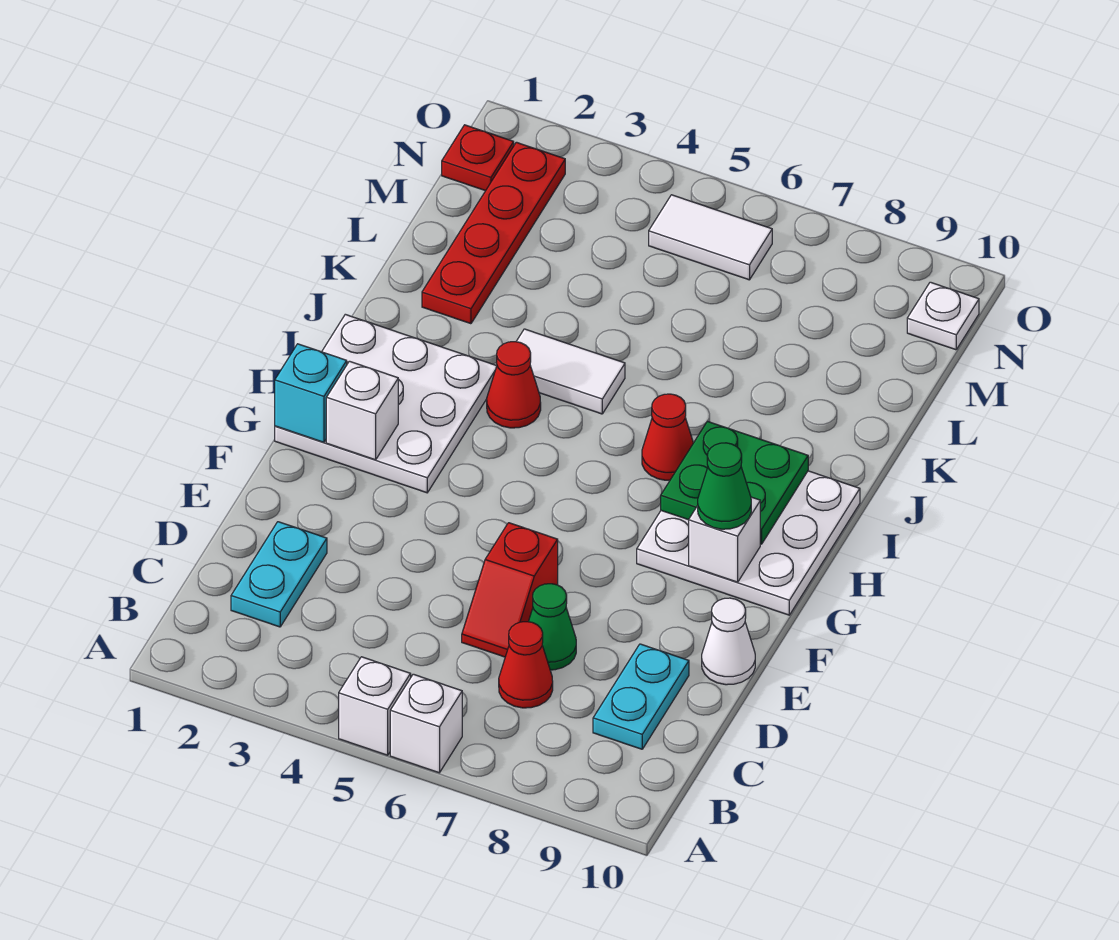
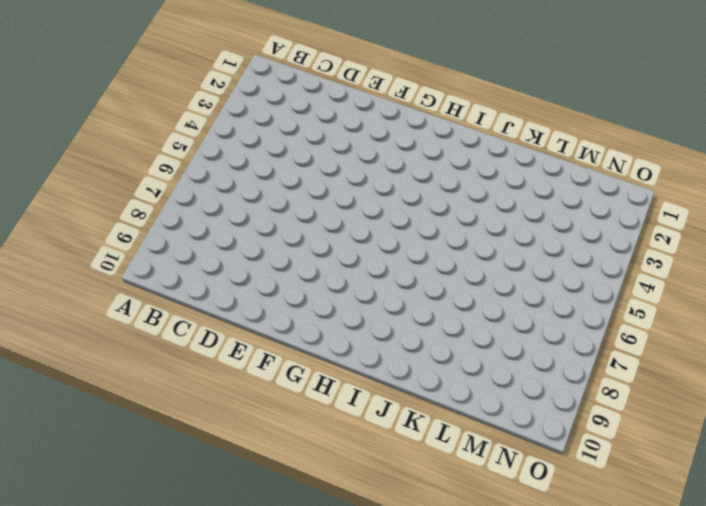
none -> white 1x1 brick [339,657,411,755]
none -> white 1x1 brick [390,674,462,773]
none -> cyan 1x2 plate [231,522,327,627]

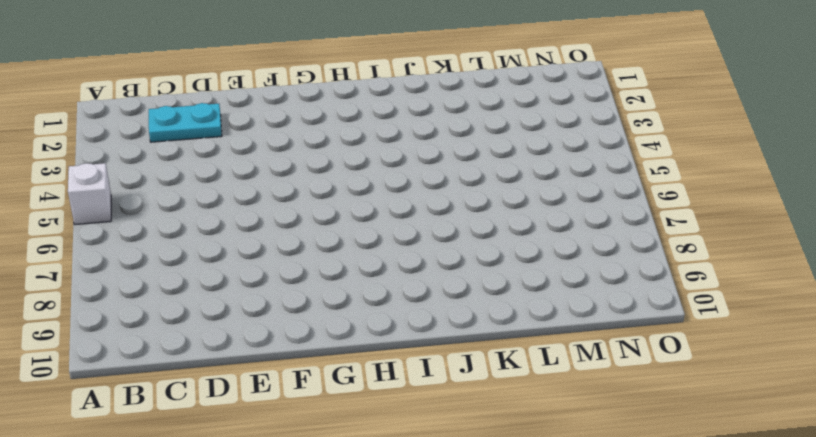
none -> white 1x1 brick [390,674,462,773]
none -> red 1x1 cone [499,622,553,708]
none -> cyan 1x2 plate [593,644,689,749]

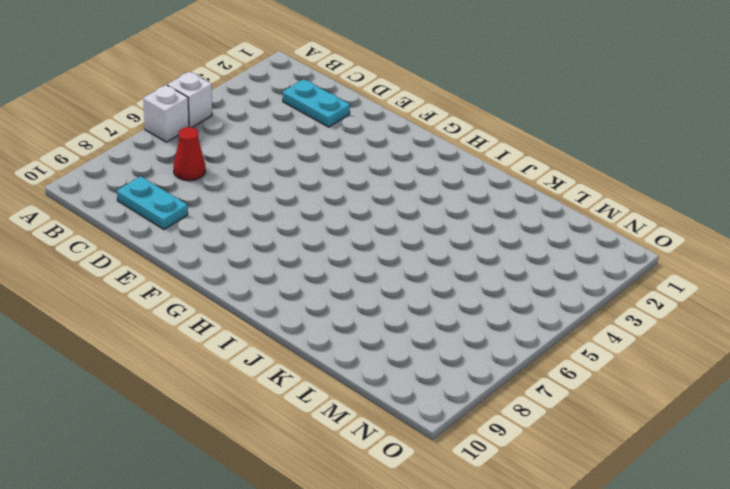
none -> red 1x2 slope [462,523,558,657]
none -> green 1x1 cone [528,584,576,670]
none -> white 1x1 cone [702,598,755,685]

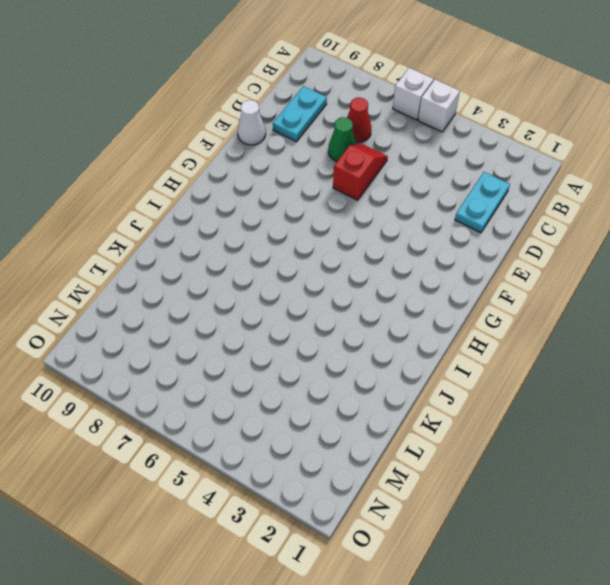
none -> white 3x3 plate [275,314,497,493]
none -> white 3x3 plate [637,471,860,615]
none -> red 1x1 cone [487,342,541,428]

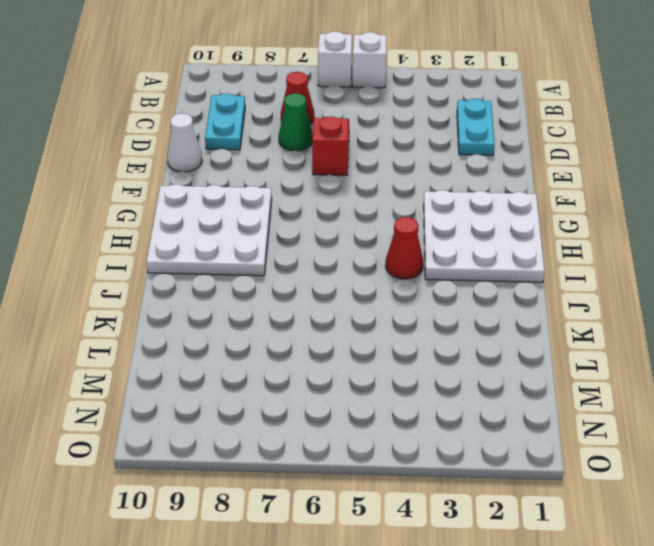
none -> red 1x1 cone [642,394,693,480]
none -> white 1x2 tile [516,329,625,414]
none -> red 1x4 plate [422,142,565,324]

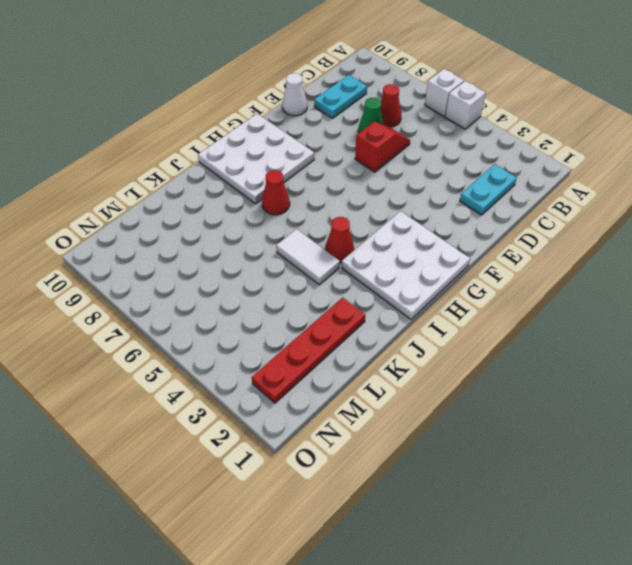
none -> red 1x1 plate [442,125,514,191]
none -> white 1x2 tile [649,195,772,280]
none -> white 1x1 plate [907,282,979,350]

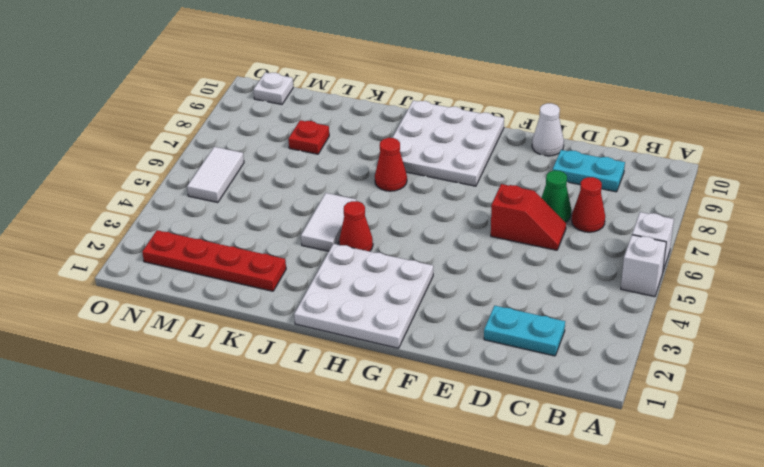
red 1x1 plate [288,120,329,154] -> red 1x1 plate moved to [442,125,514,191]
none -> cyan 1x1 brick [275,344,347,442]
none -> white 1x1 brick [326,361,398,460]
none -> white 1x1 brick [689,497,760,582]

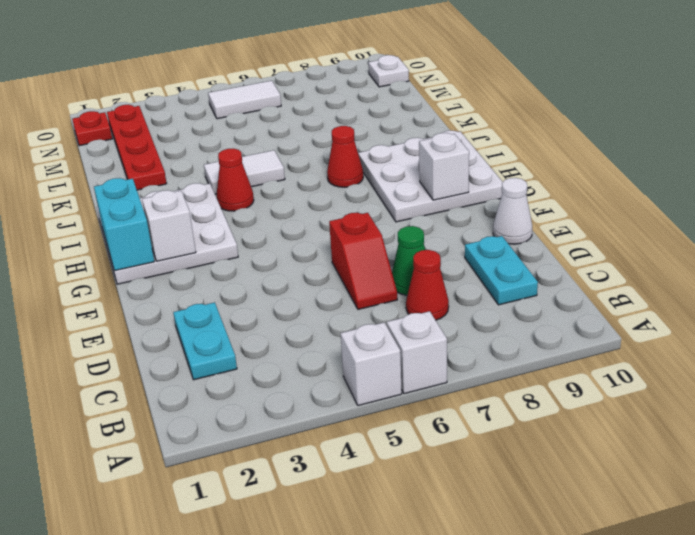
cyan 1x2 brick [94,178,154,271] -> cyan 1x1 brick [275,344,347,442]
none -> green 2x2 plate [661,421,808,544]
none -> green 1x1 cone [698,443,751,529]

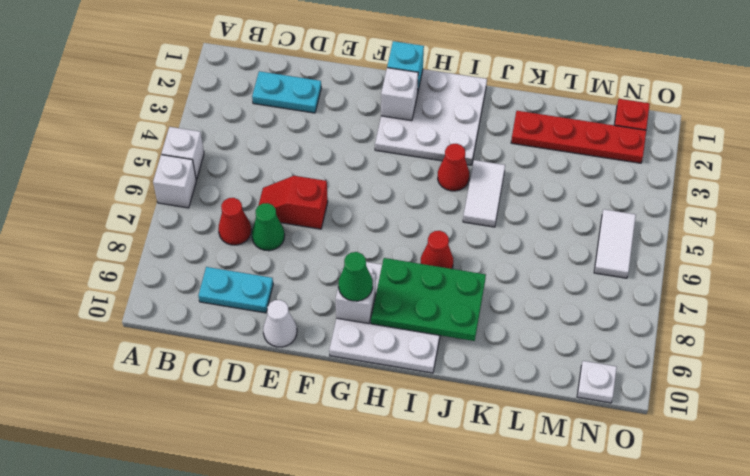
green 2x3 plate [371,258,486,341] -> green 2x2 plate [661,421,808,544]

